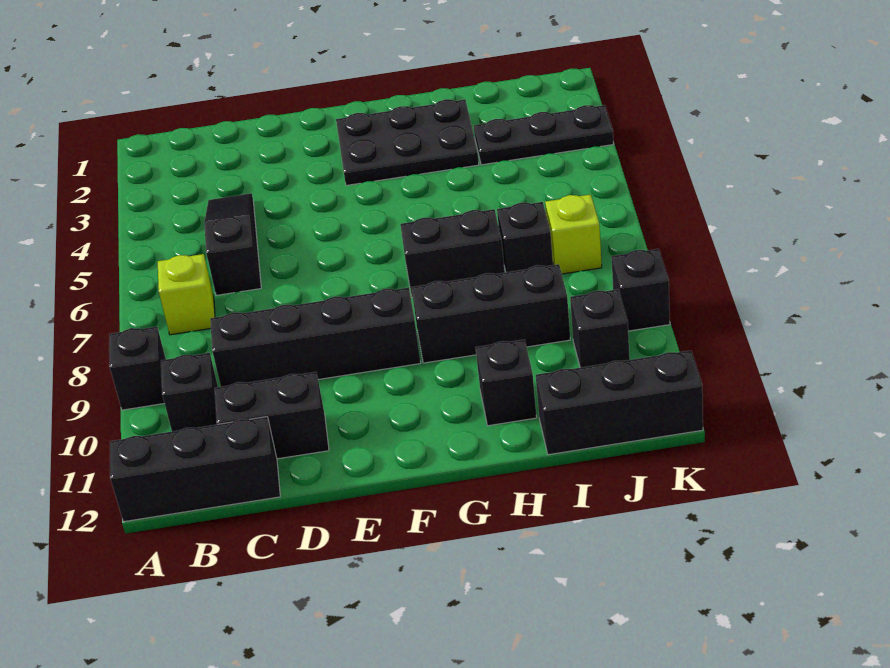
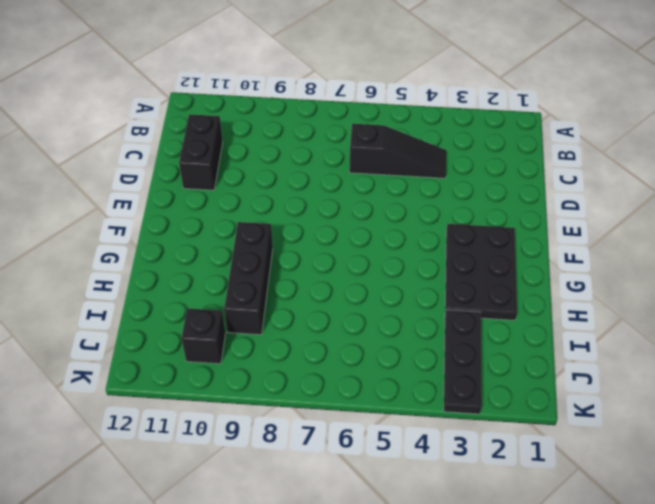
none -> black 1x1 brick [109,327,166,410]
none -> black 1x3 brick [110,417,280,522]
none -> lime 1x1 brick [158,254,215,335]

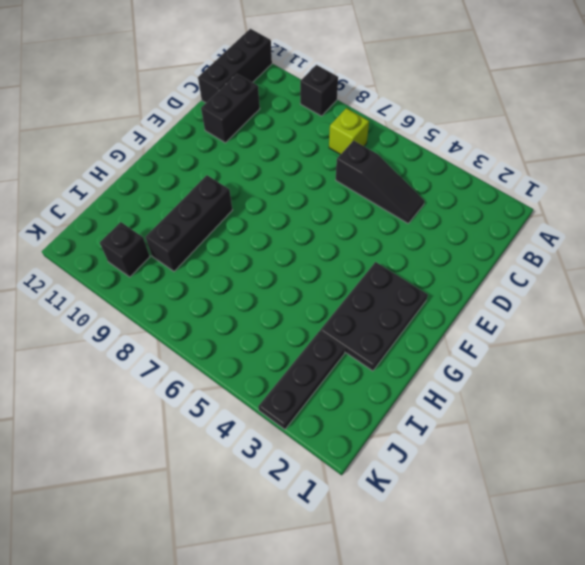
none -> black 1x1 brick [161,353,218,431]
none -> black 1x4 brick [210,287,421,387]
none -> black 1x2 brick [400,209,505,297]

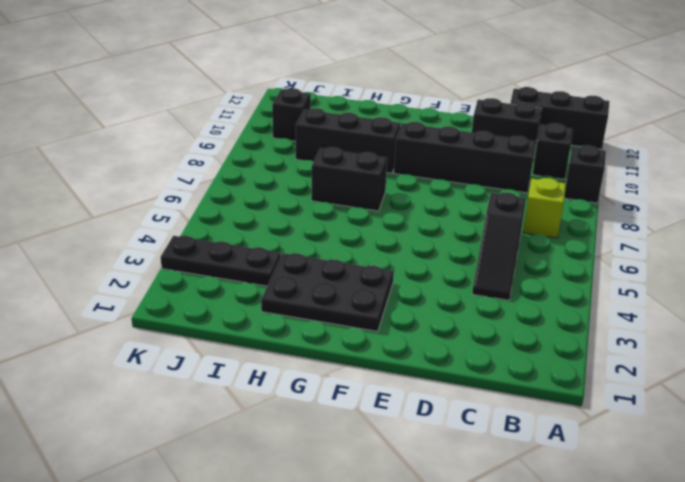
none -> black 1x1 brick [475,339,537,426]
none -> black 1x1 brick [497,202,553,272]
none -> black 1x3 brick [536,350,703,455]

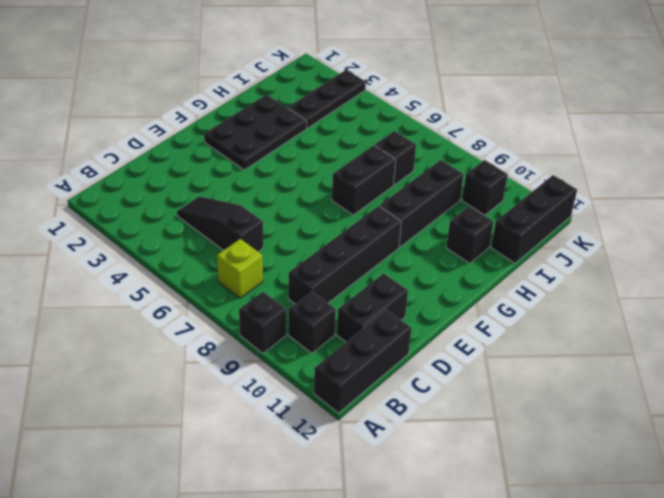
none -> lime 1x1 brick [545,194,602,274]
none -> black 1x1 brick [611,249,670,331]

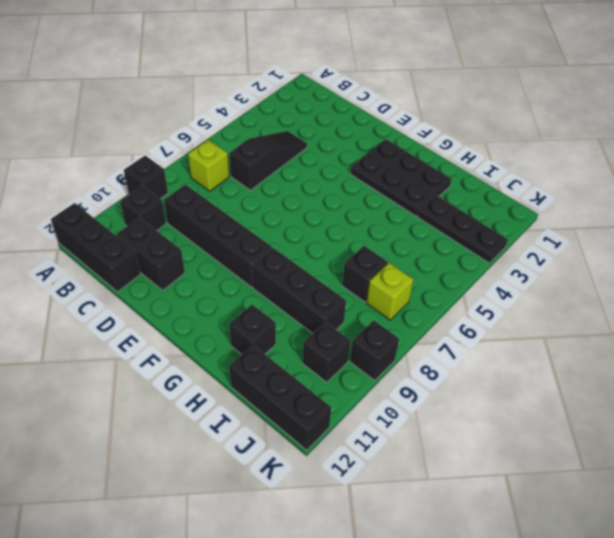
none -> black 1x2 brick [400,209,505,297]

